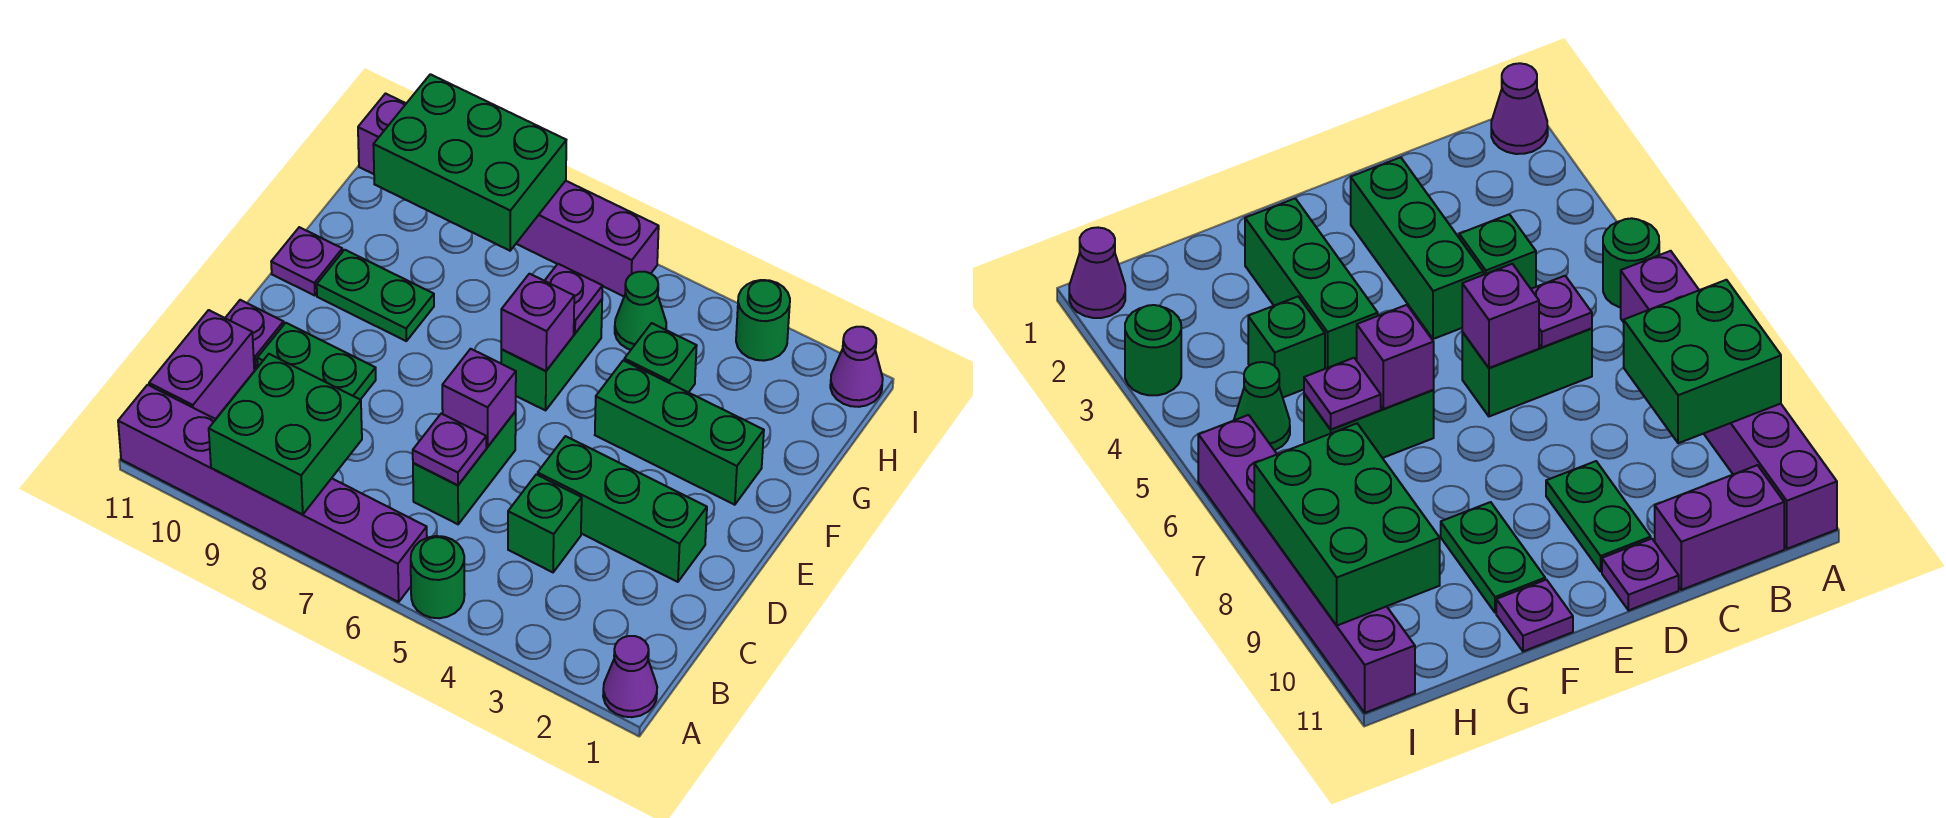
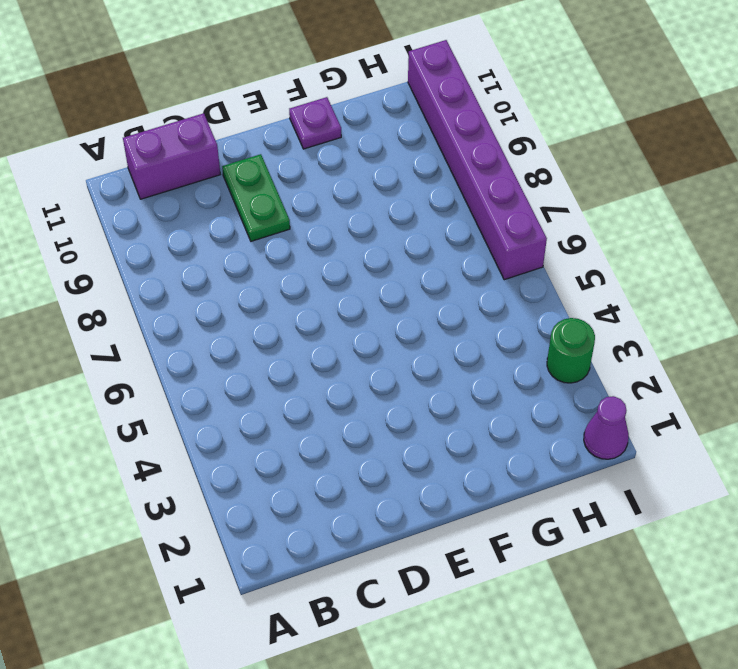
none -> purple 1x1 cone [603,636,657,717]
none -> green 1x1 round brick [411,536,465,618]
none -> purple 1x6 brick [118,385,427,602]

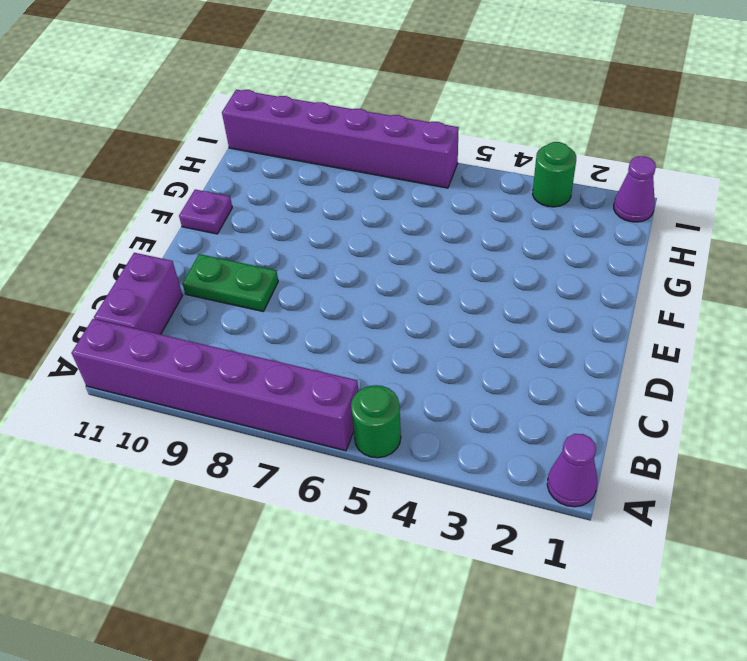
none -> green 1x1 brick [508,474,582,572]
none -> green 1x2 brick [413,411,516,524]
none -> green 1x3 brick [538,436,707,582]

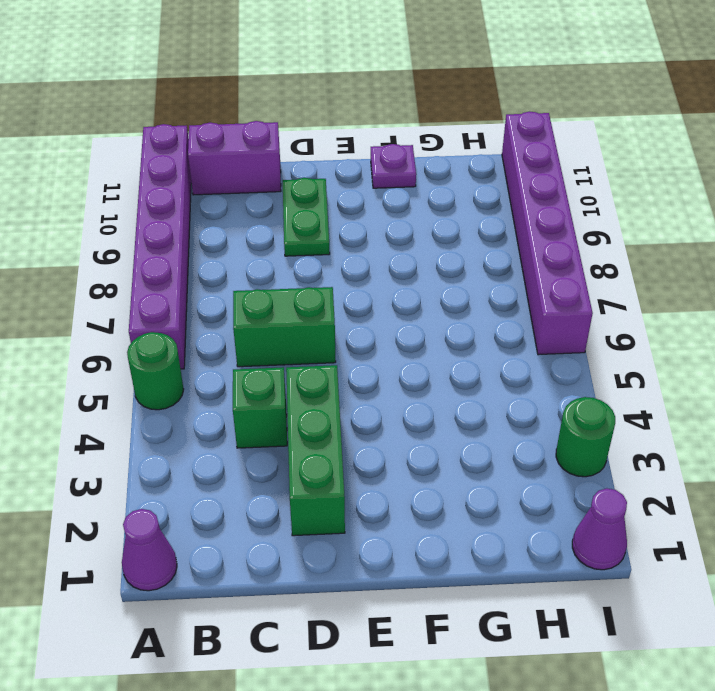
none -> purple 1x1 plate [226,300,284,369]
none -> green 1x3 brick [595,361,764,505]
none -> green 1x2 brick [501,299,602,410]

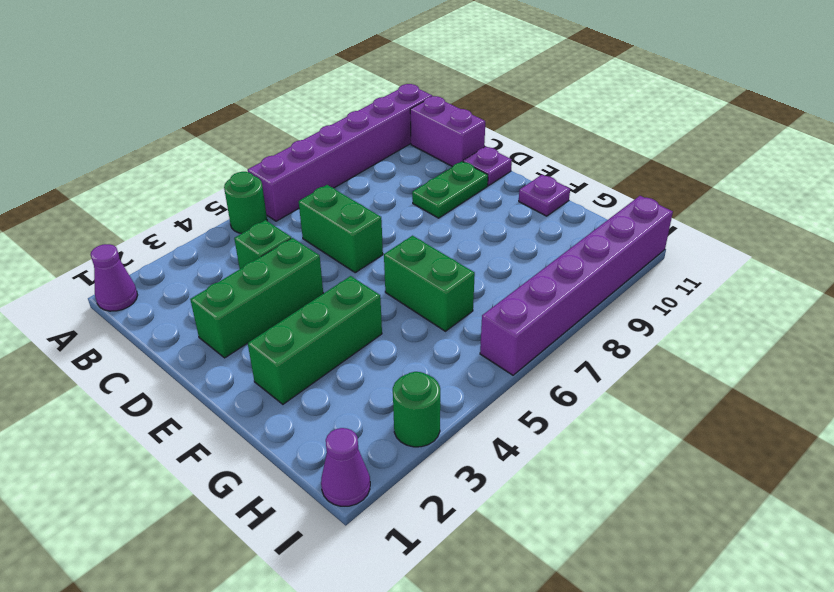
none -> green 1x2 plate [317,250,434,341]
none -> green 1x1 brick [624,323,697,393]
none -> green 1x1 cone [615,272,666,350]

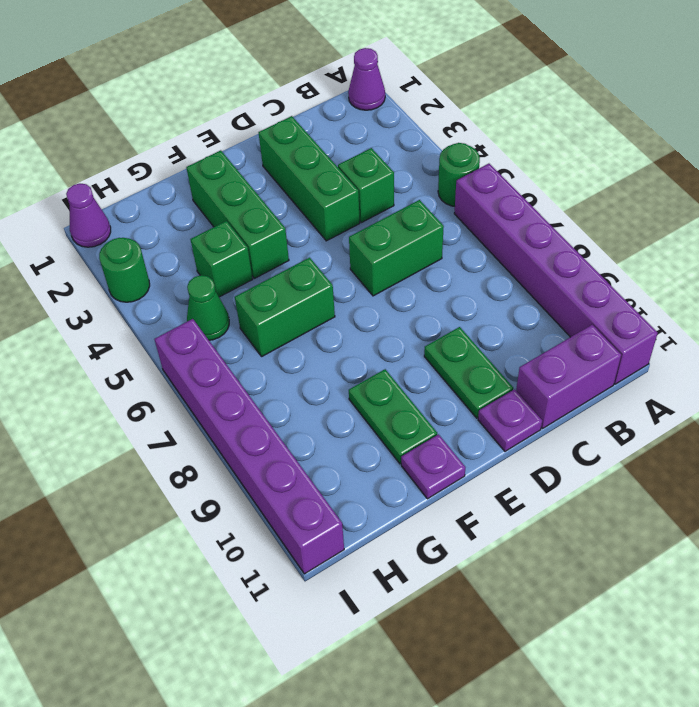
none -> green 2x2 brick [209,354,362,515]
none -> purple 1x1 plate [413,414,486,485]
none -> purple 1x1 brick [442,349,516,447]

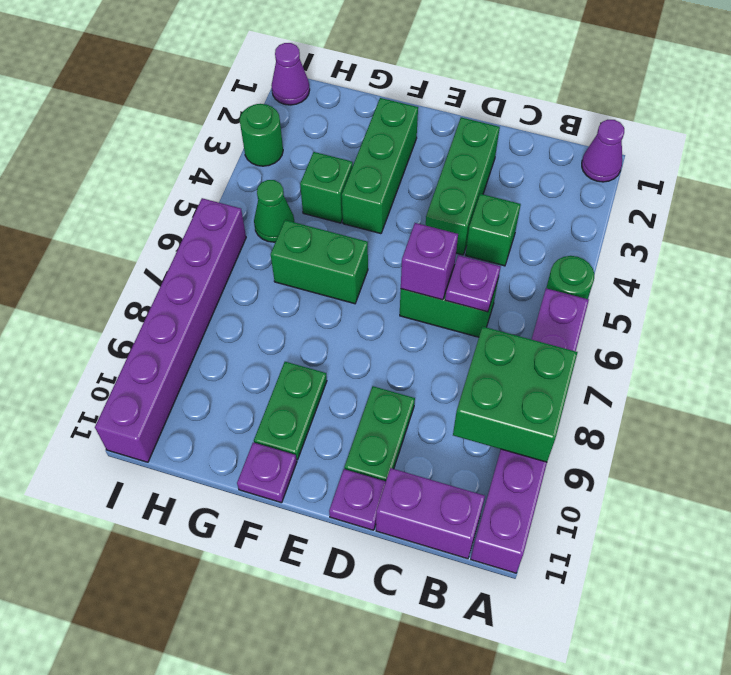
none -> purple 1x1 brick [501,274,574,371]
none -> purple 1x1 plate [545,264,603,333]
none -> green 2x3 brick [373,74,566,251]

